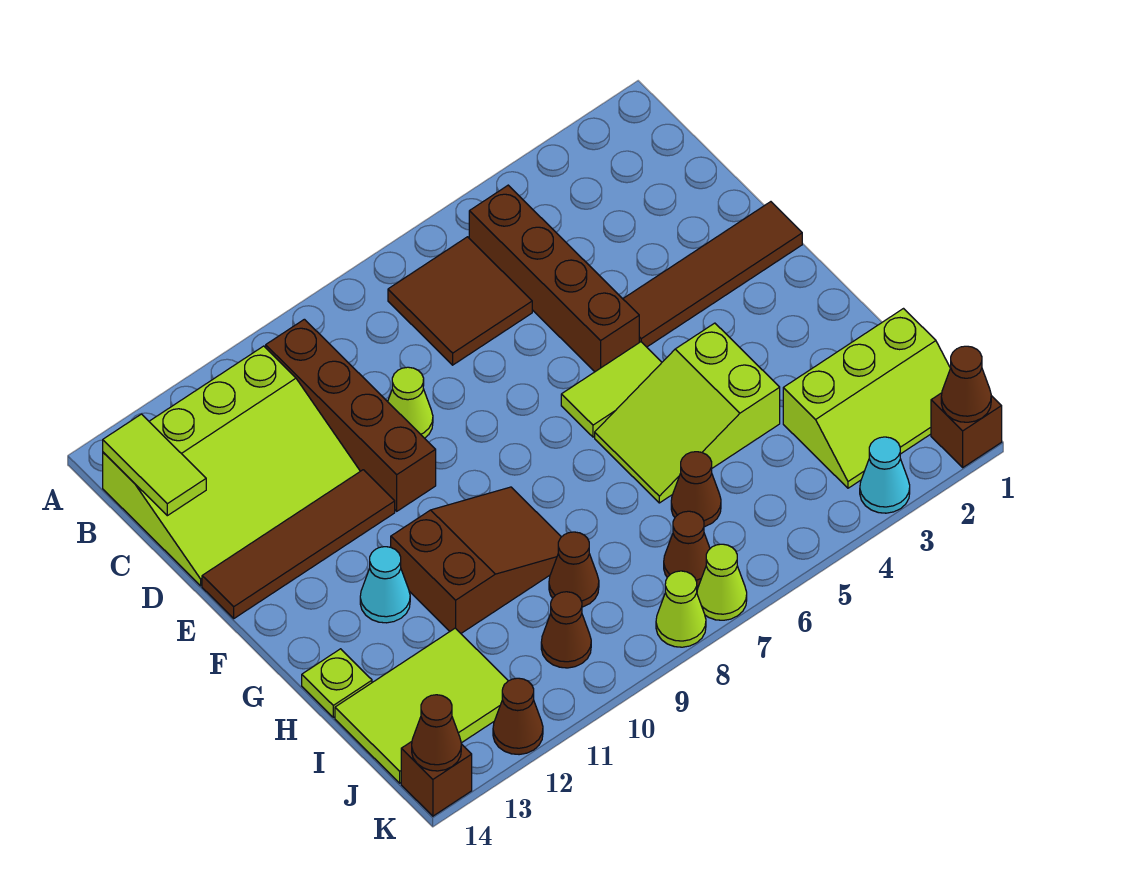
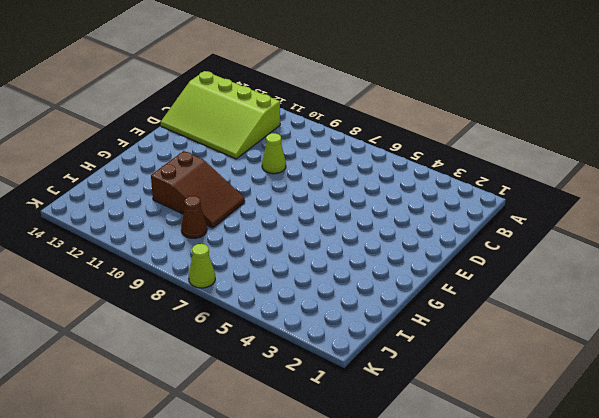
none -> brown 1x4 brick [469,185,639,372]
none -> brown 2x2 tile [388,237,532,365]
none -> brown 1x4 brick [266,319,436,511]

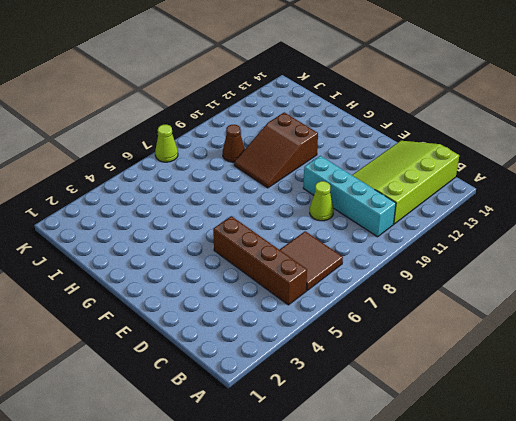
cyan 1x4 brick [303,156,396,237] -> brown 1x4 brick [266,319,436,511]
none -> brown 1x4 tile [623,202,802,347]
none -> brown 1x4 tile [202,470,395,618]
none -> lime 1x2 tile [561,342,662,437]

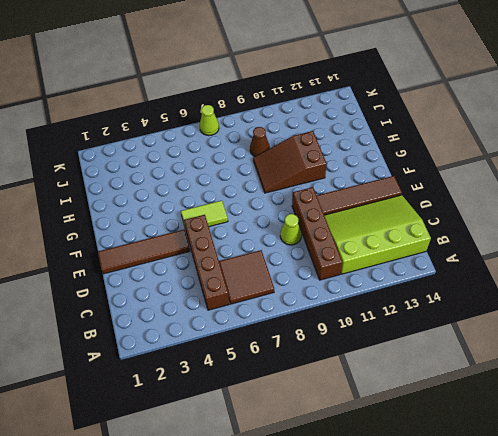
none -> lime 2x3 slope [595,323,780,503]
none -> cyan 1x1 cone [360,547,410,623]
none -> lime 1x1 plate [302,649,372,717]

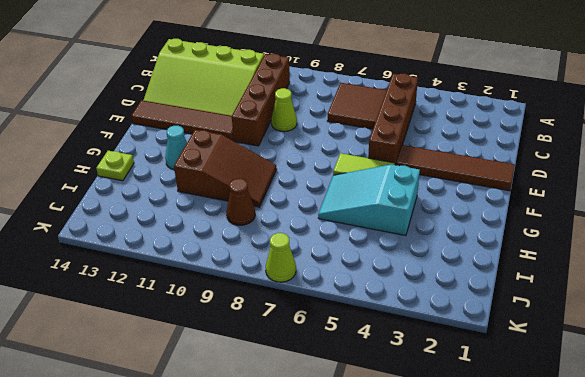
cyan 2x3 slope [318,164,420,236] -> lime 2x3 slope [595,323,780,503]
none -> lime 2x3 slope [783,309,950,488]
none -> brown 1x1 cone [671,452,721,527]
none -> lime 2x3 tile [335,628,508,783]

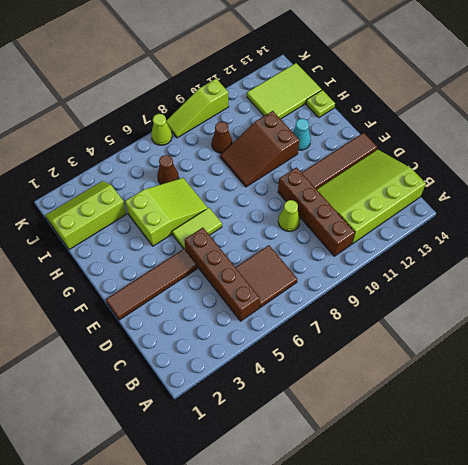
lime 1x3 slope [166,79,229,138] -> lime 1x1 cone [656,571,706,647]
none -> brown 1x1 cone [664,511,710,586]
none -> brown 1x1 cone [541,592,591,668]
none -> brown 1x1 brick [931,393,1002,467]

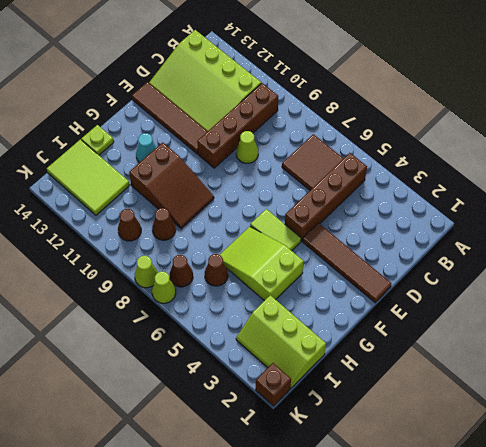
none -> cyan 1x1 cone [860,437,910,513]
none -> brown 1x1 cone [493,678,543,755]
none -> brown 1x1 brick [401,742,472,816]

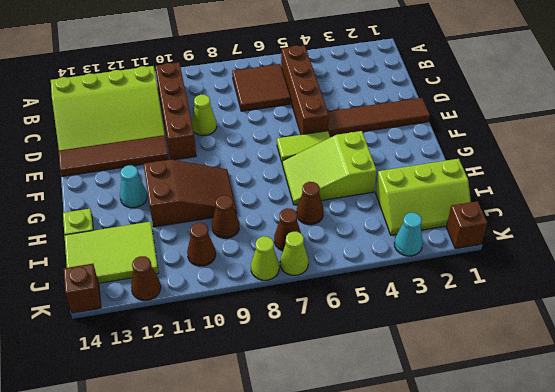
none -> lime 1x2 tile [103,414,206,516]
none -> brown 1x1 cone [941,346,991,422]
none -> brown 1x1 cone [412,695,461,771]

